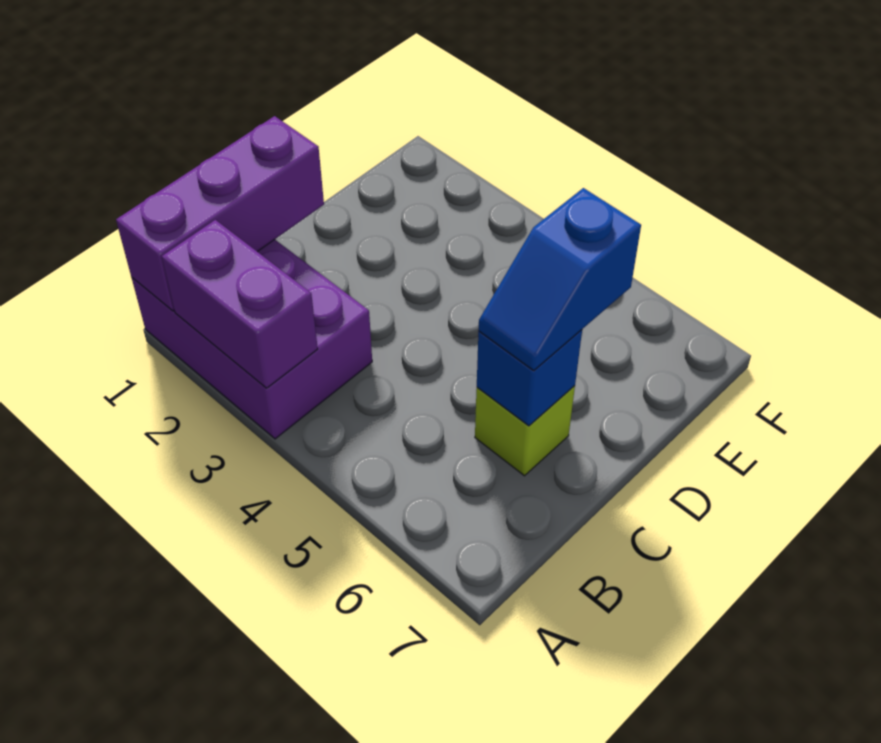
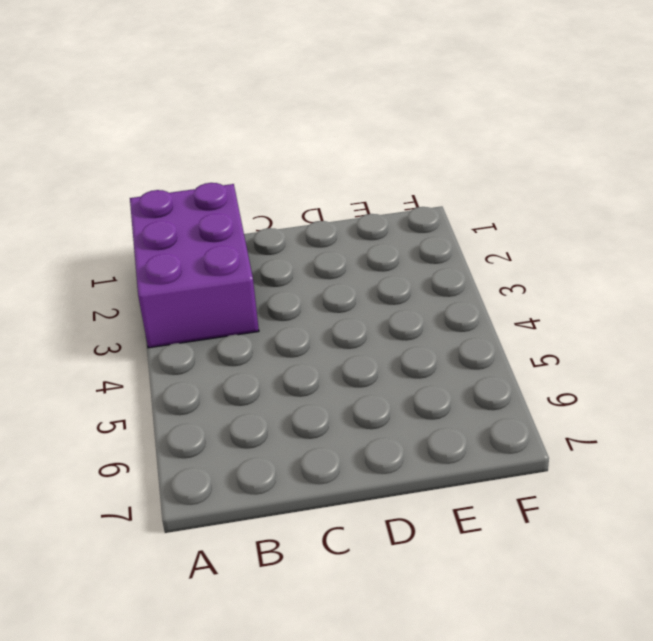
none -> lime 1x1 brick [475,386,575,476]
none -> purple 1x3 brick [116,116,324,311]

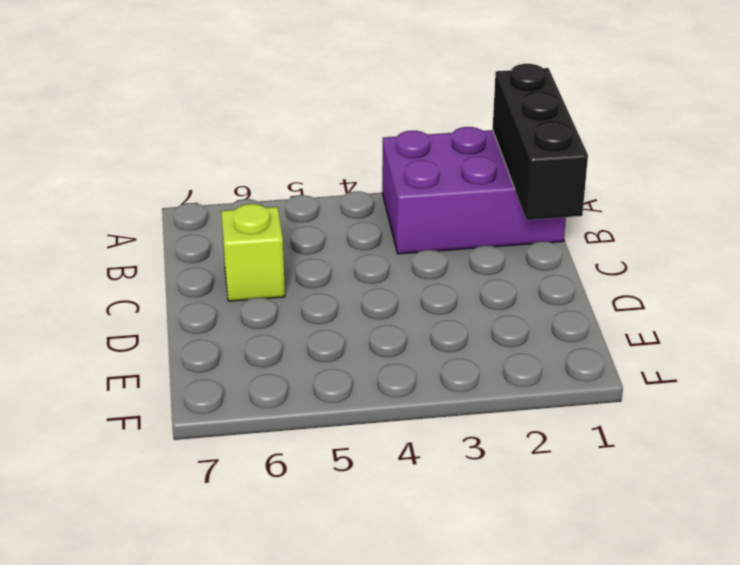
black 1x3 brick [493,64,588,220] -> purple 1x3 brick [116,116,324,311]
none -> purple 1x2 brick [162,220,318,388]
none -> blue 1x1 brick [477,330,582,426]

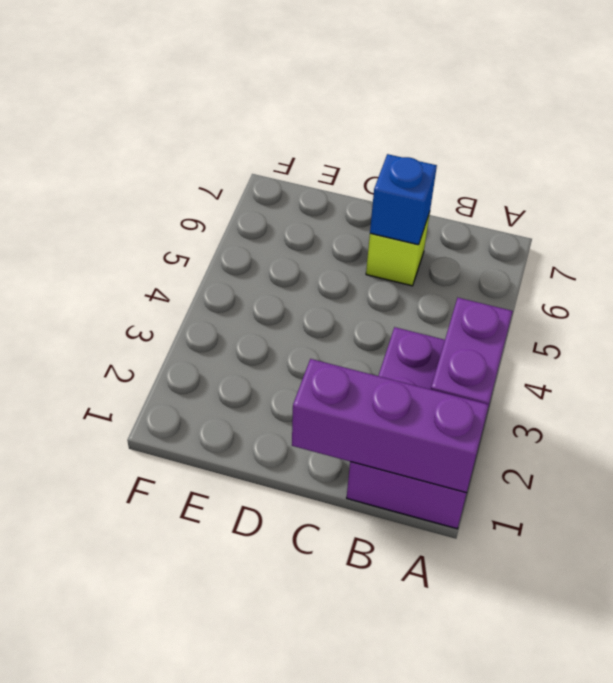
none -> blue 1x2 slope [479,188,641,371]

